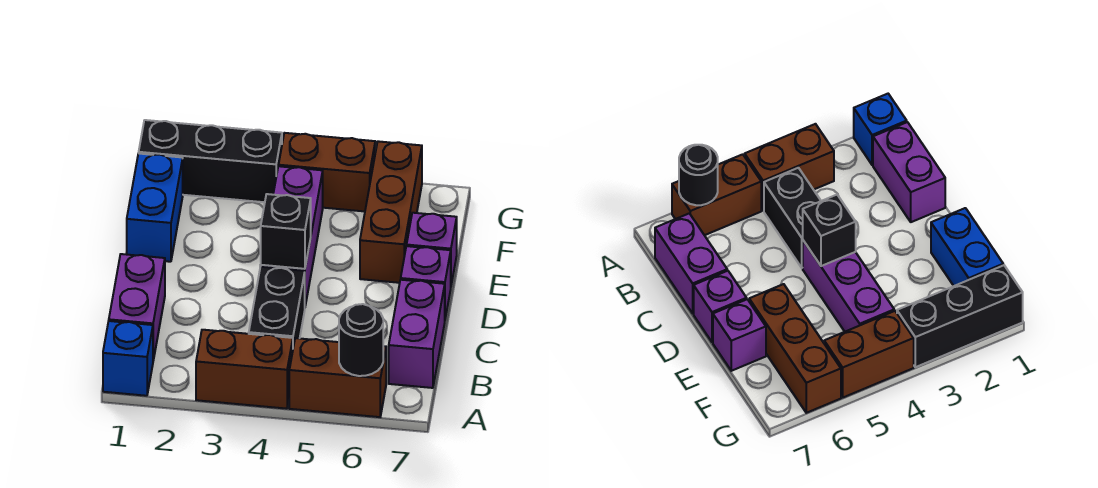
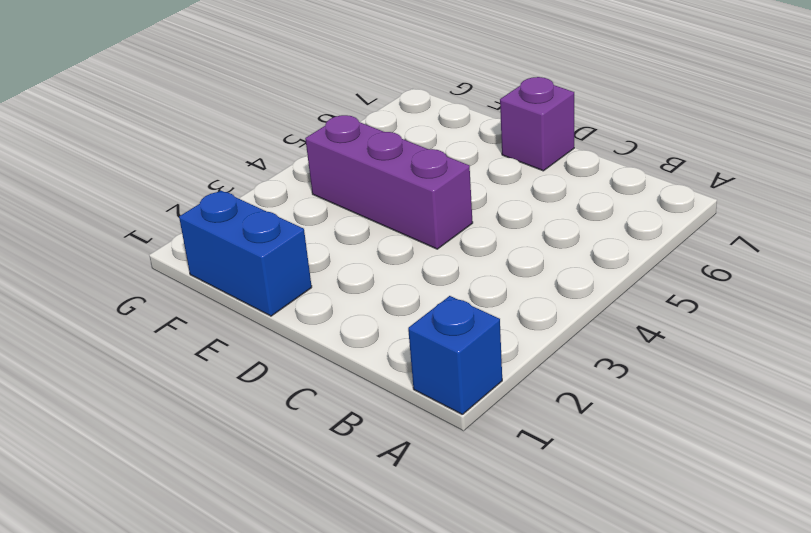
none -> brown 1x2 brick [196,330,293,409]
none -> brown 1x2 brick [289,338,386,417]
none -> purple 1x2 brick [109,254,165,360]

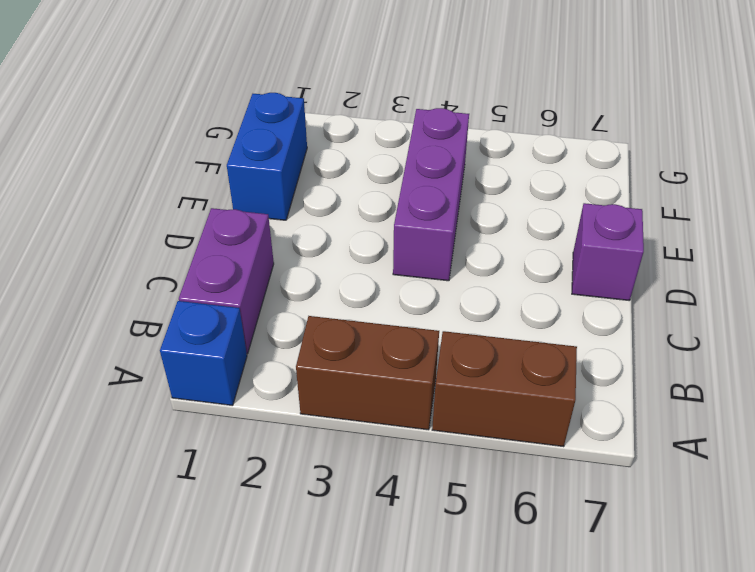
none -> black 1x2 brick [249,267,305,347]
none -> purple 1x2 brick [389,280,445,388]
none -> brown 1x3 brick [360,141,422,283]

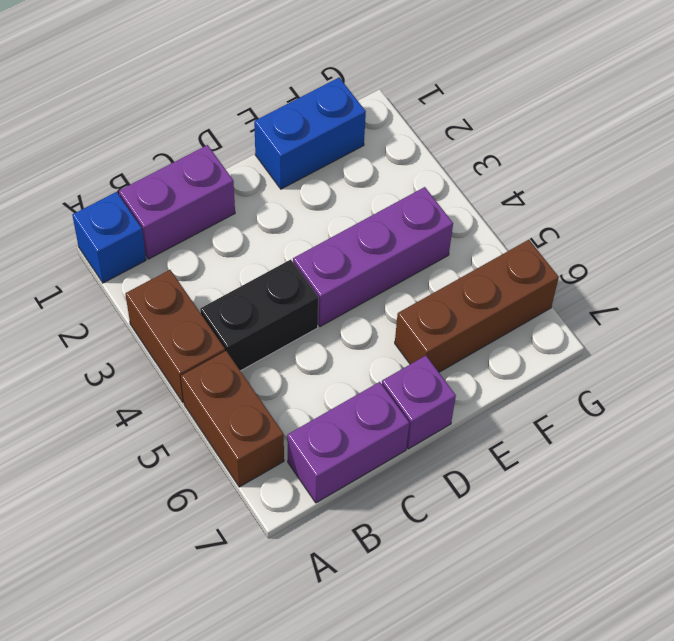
none -> purple 1x1 brick [407,213,457,285]
none -> black 1x3 brick [139,120,282,202]
none -> brown 1x2 brick [279,133,375,211]

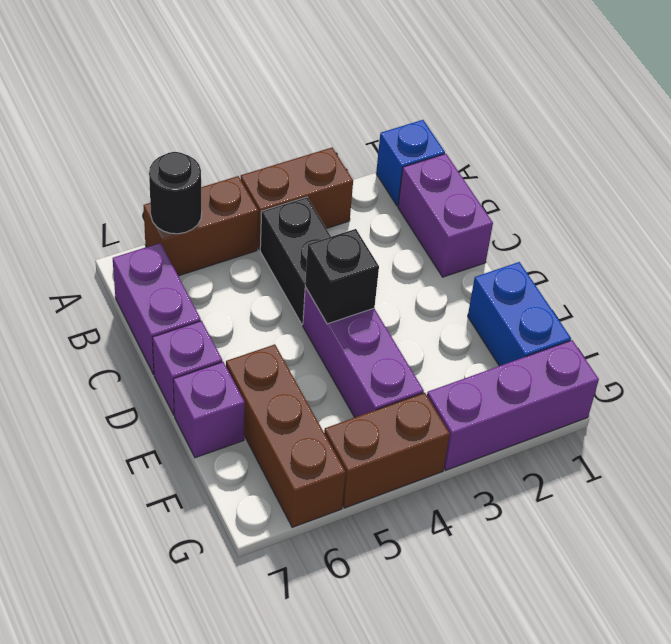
purple 1x3 brick [427,340,599,470] -> black 1x3 brick [139,120,282,202]

